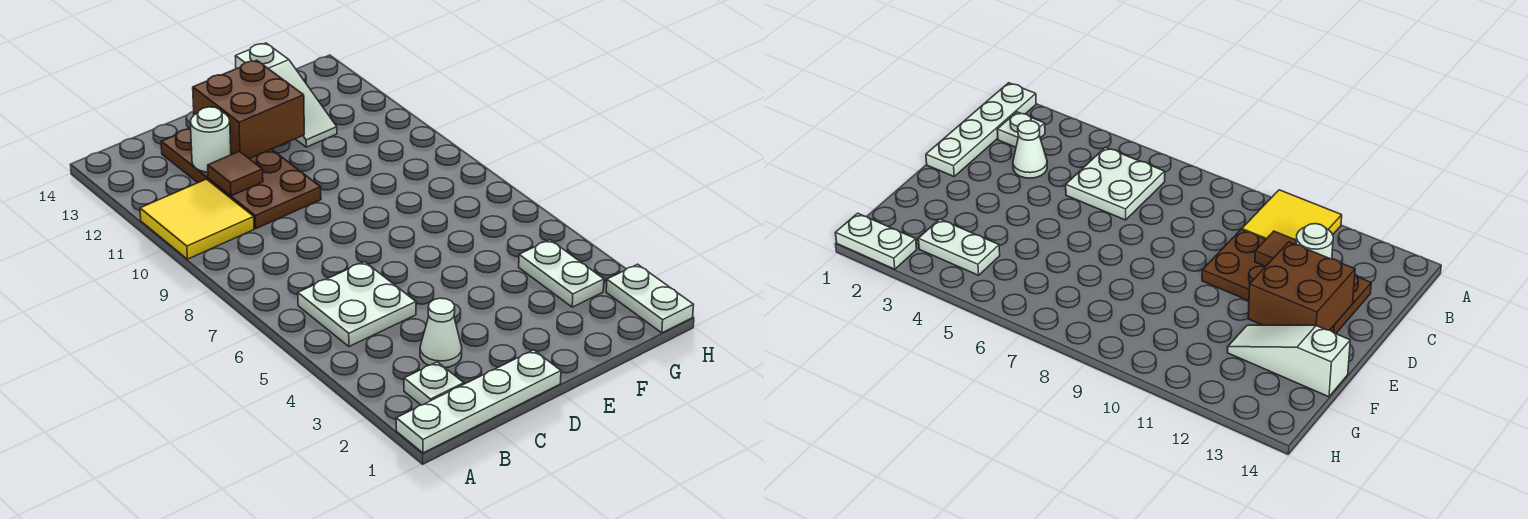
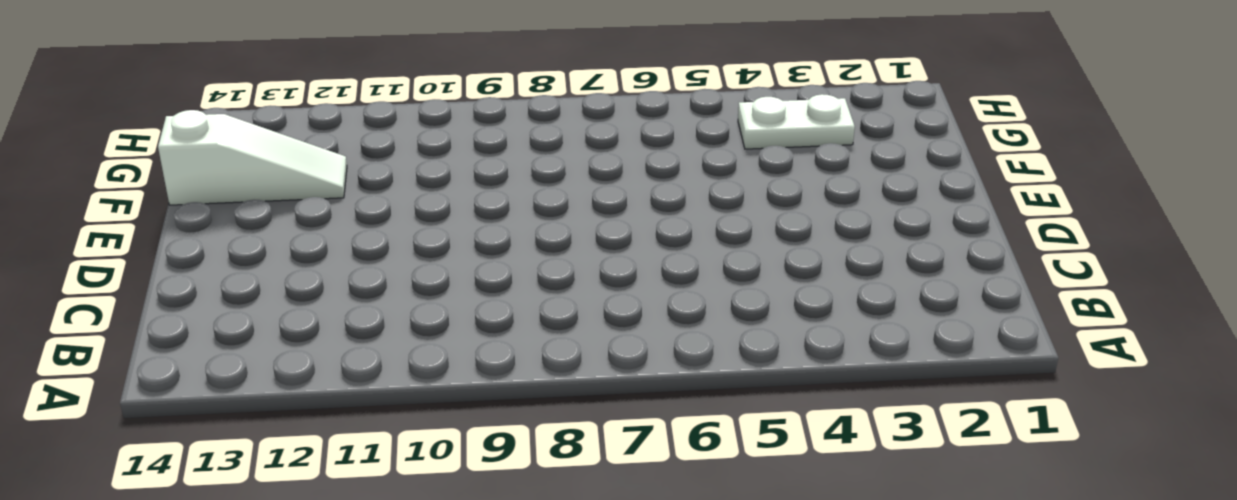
none -> white 1x4 plate [396,350,561,453]
none -> yellow 2x2 tile [140,179,254,259]
none -> white 1x1 plate [404,362,464,405]

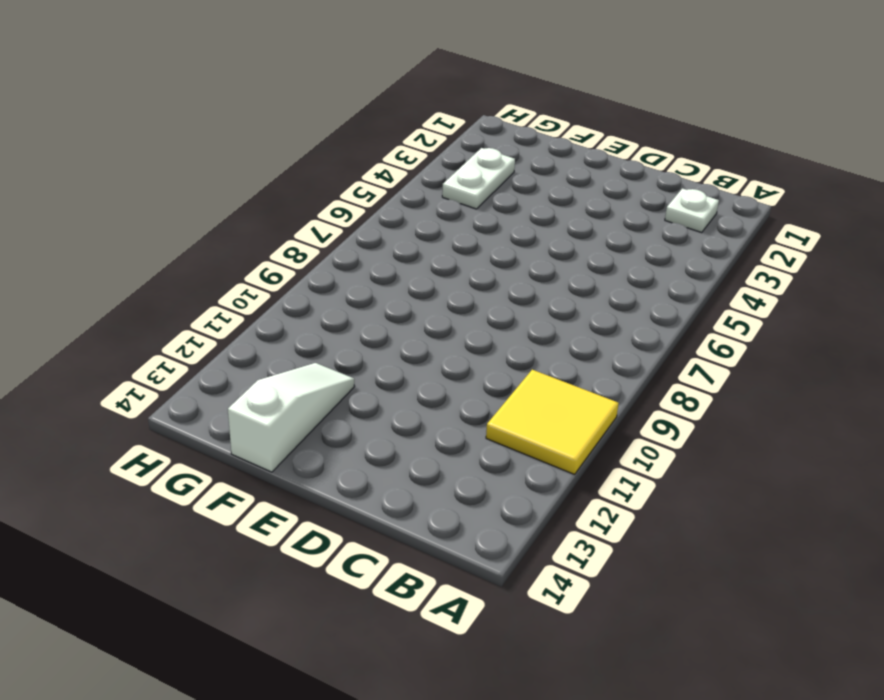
none -> white 1x4 plate [396,350,561,453]
none -> white 2x2 plate [298,262,416,347]
none -> white 1x1 cone [420,298,462,368]

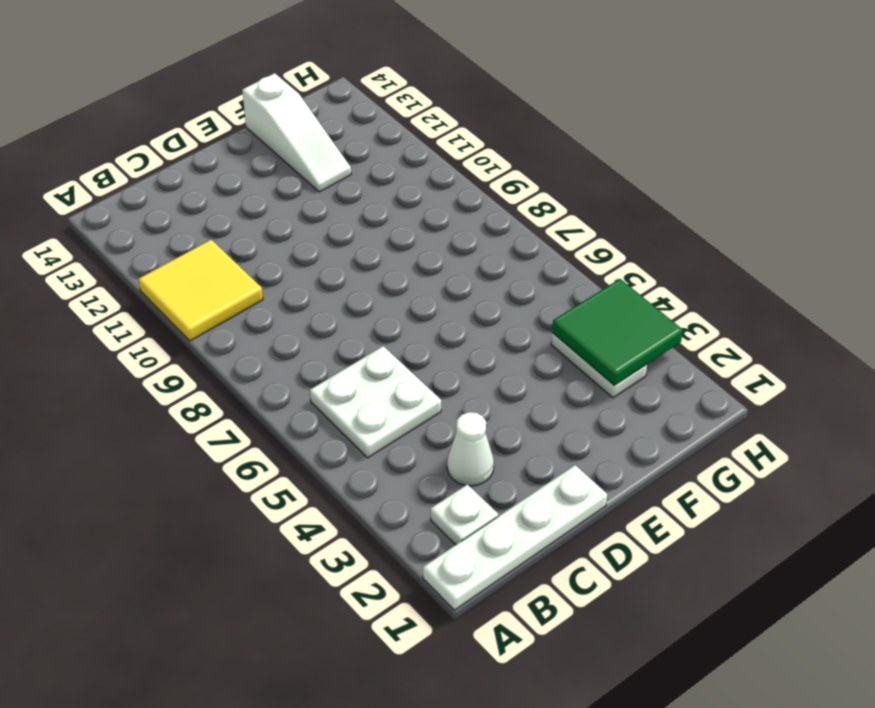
green 2x2 tile [552,279,683,385] -> none
none -> brown 2x4 plate [161,129,321,229]
none -> white 1x2 plate [606,264,693,333]
none -> brown 1x1 tile [208,151,263,196]

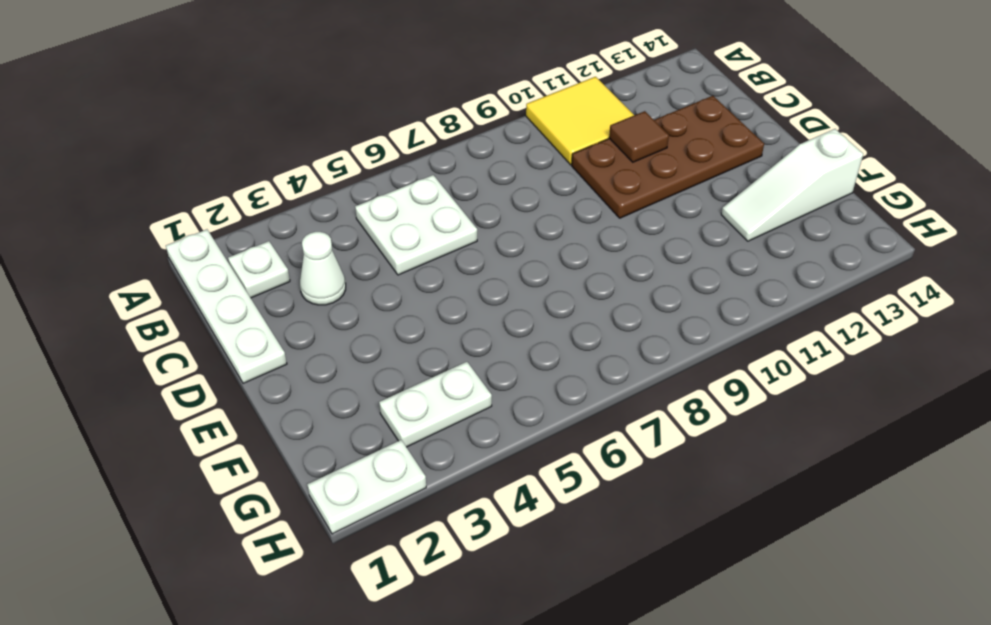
none -> white 1x1 round brick [190,107,231,172]
none -> brown 2x2 brick [193,60,304,159]

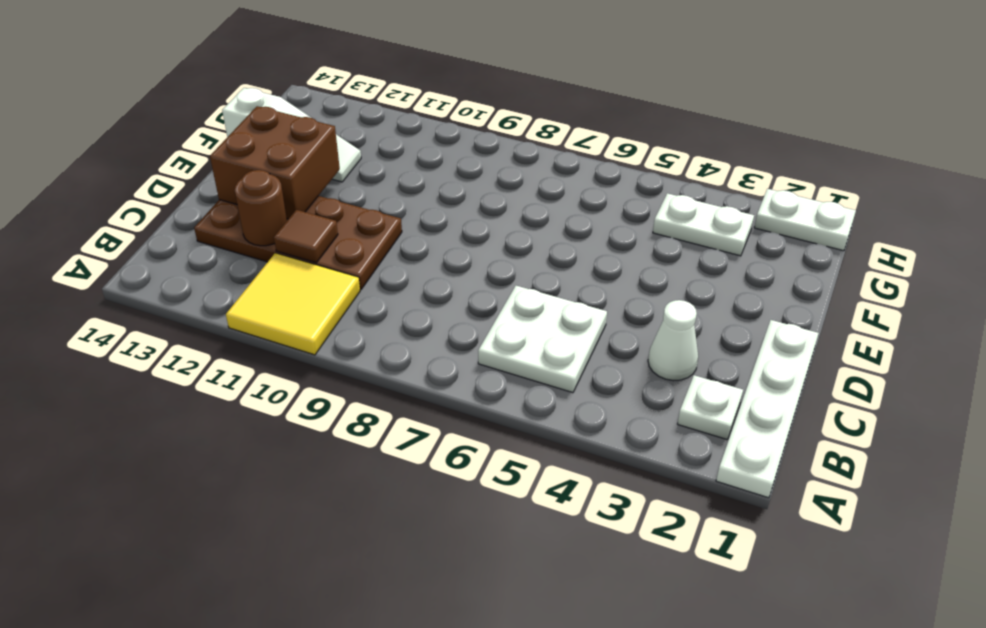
brown 1x1 round brick [235,170,287,246] -> white 1x1 round brick [190,107,231,172]

